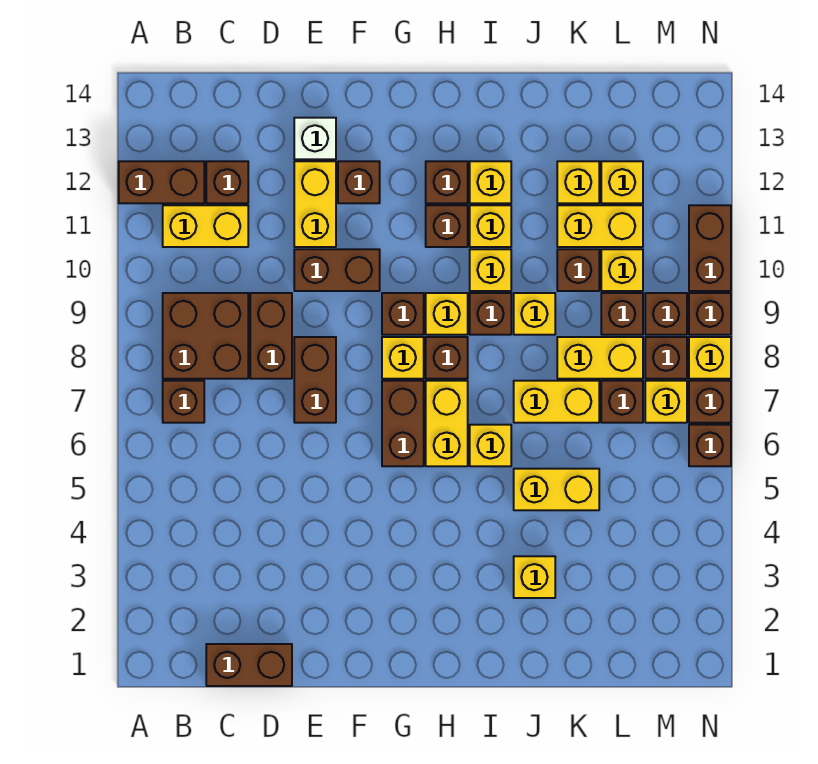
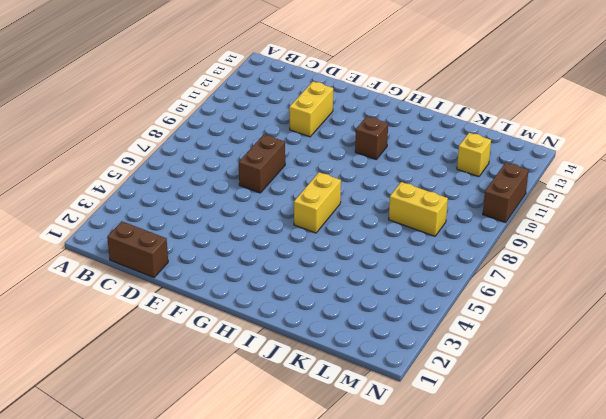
none -> brown 1x2 brick [119,161,204,203]
none -> brown 1x1 brick [163,381,204,423]
none -> brown 2x2 brick [163,293,248,379]
none -> yellow 1x2 brick [163,205,248,247]

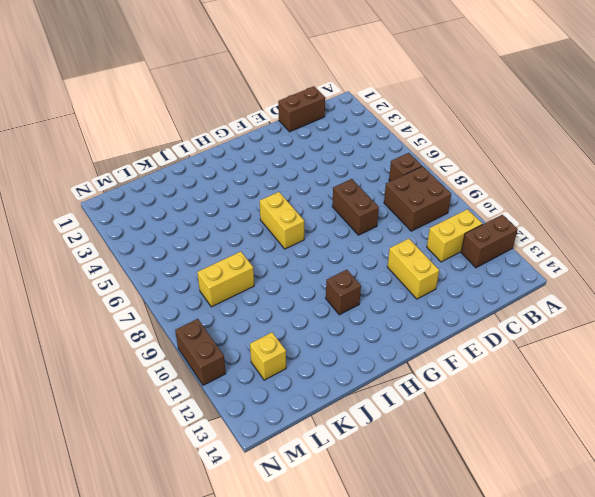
none -> brown 1x1 brick [206,161,248,203]
none -> brown 1x2 brick [250,293,292,379]
none -> brown 1x2 brick [294,249,380,291]
none -> white 1x1 brick [294,118,336,159]

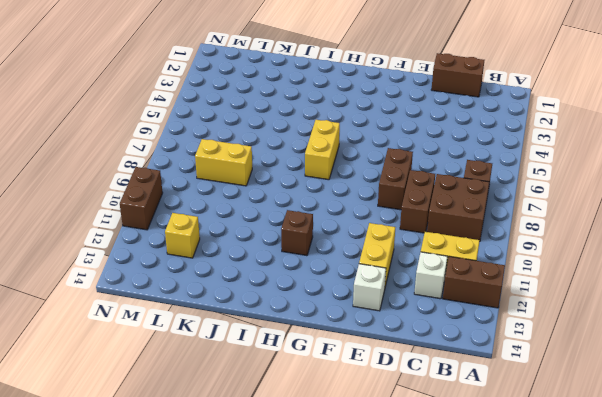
white 1x1 brick [414,252,448,299] -> brown 1x1 brick [206,161,248,203]
none -> brown 1x2 brick [294,249,380,291]
none -> brown 1x1 brick [338,161,380,203]
none -> brown 1x2 brick [382,381,424,466]
none -> yellow 1x1 brick [382,337,424,379]

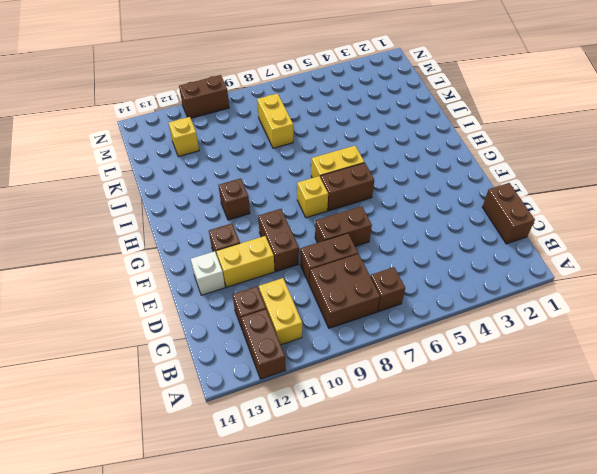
none -> brown 1x1 brick [382,293,424,335]
none -> brown 1x1 brick [426,337,468,379]
none -> yellow 1x1 brick [426,293,468,335]
none -> brown 1x1 brick [426,161,468,203]

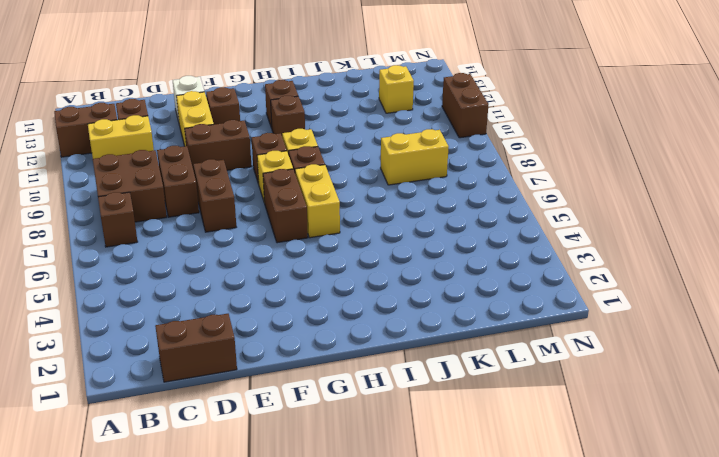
none -> yellow 1x1 brick [470,425,511,466]
none -> brown 1x1 brick [470,293,511,335]
none -> yellow 1x1 brick [470,249,511,291]
none -> yellow 1x1 brick [470,205,511,247]

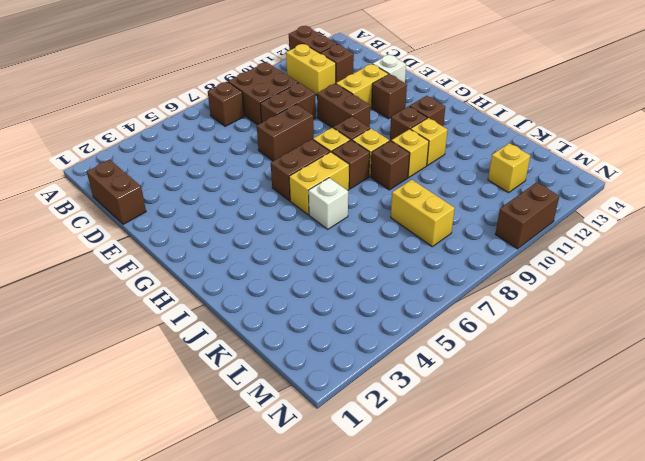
white 1x1 brick [308,178,348,229] -> yellow 1x1 brick [470,425,511,466]
none -> yellow 1x1 brick [470,161,511,203]
none -> yellow 1x1 brick [514,556,555,598]
none -> yellow 1x2 brick [514,469,599,510]
none -> yellow 1x2 brick [514,381,599,423]

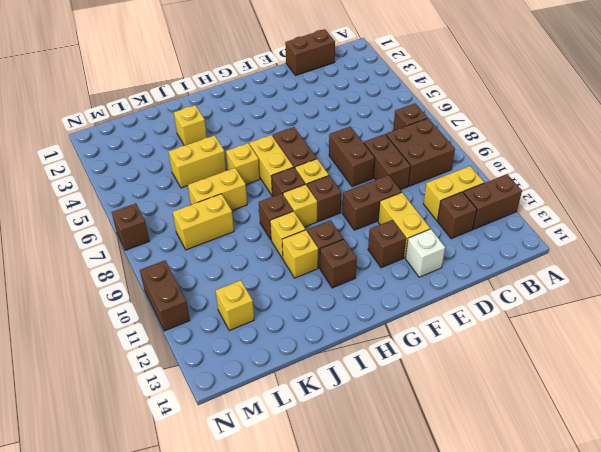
none -> yellow 1x1 brick [470,161,511,203]
none -> yellow 1x1 brick [514,293,555,335]
none -> brown 1x1 brick [557,249,599,291]
none -> yellow 1x2 brick [557,205,643,247]

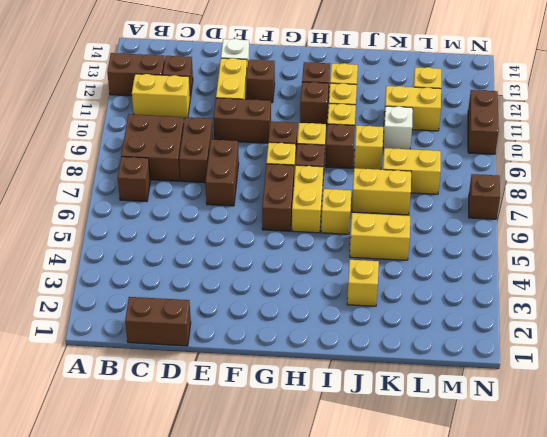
white 1x1 brick [383,106,413,149] -> brown 1x1 brick [557,249,599,291]
none -> yellow 1x1 brick [557,161,599,203]
none -> brown 1x1 brick [601,381,643,423]
none -> brown 1x1 brick [601,293,643,335]
none -> yellow 1x1 brick [601,249,643,291]

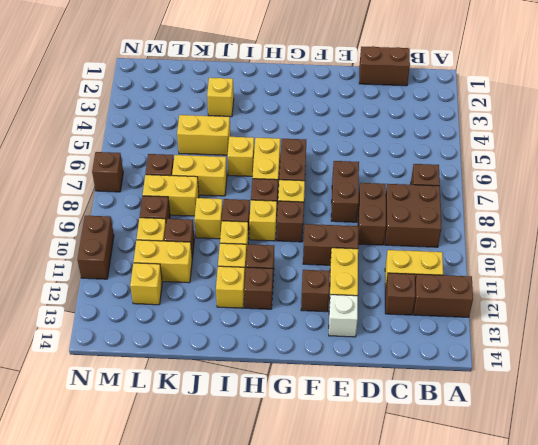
none -> yellow 1x1 brick [557,161,599,203]
none -> yellow 1x1 brick [645,381,687,423]
none -> brown 1x1 brick [645,337,687,379]
none -> brown 1x1 brick [645,293,687,335]

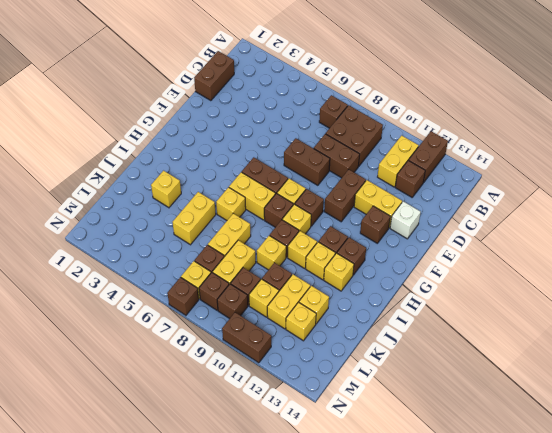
none -> brown 1x1 brick [689,425,731,466]
none -> yellow 1x1 brick [689,337,731,379]
none -> brown 1x1 brick [689,293,731,335]

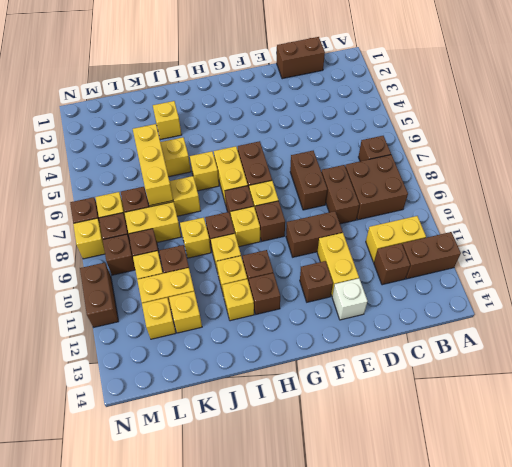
yellow 1x3 brick [133,124,173,206] -> none
none -> brown 1x1 brick [689,425,731,466]
none -> brown 1x1 brick [689,293,731,335]

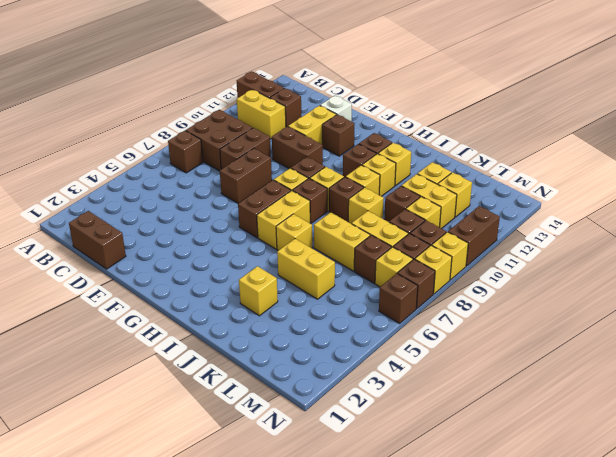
yellow 1x1 brick [432,232,468,280] -> brown 1x1 brick [689,293,731,335]

